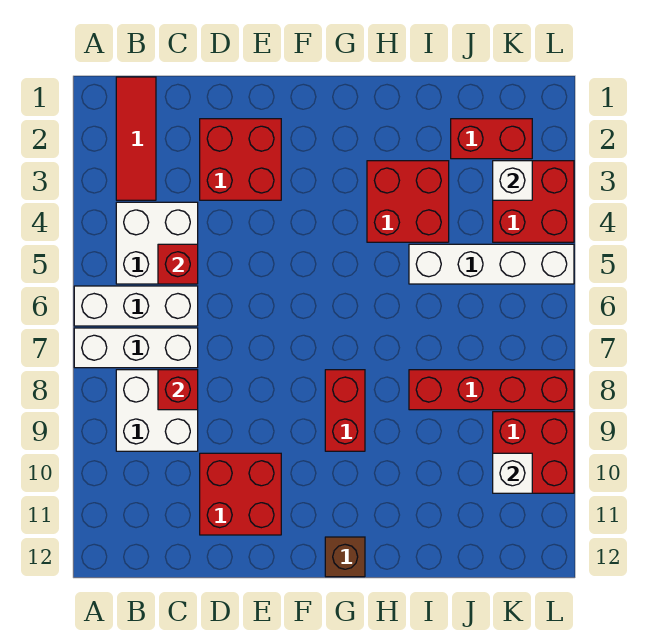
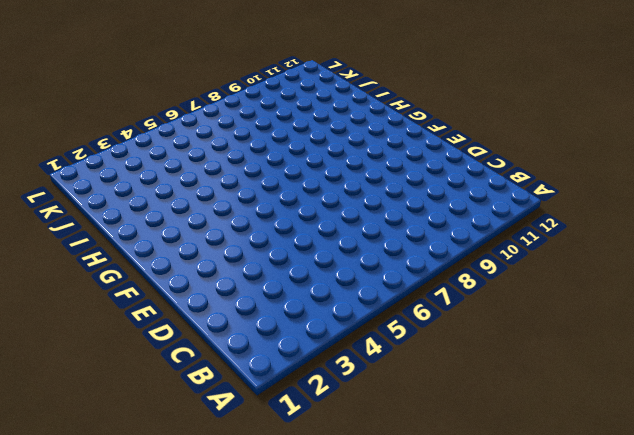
none -> white 1x3 brick [74,286,198,326]
none -> white 1x3 brick [74,328,198,368]
none -> red 1x3 tile [116,77,156,200]

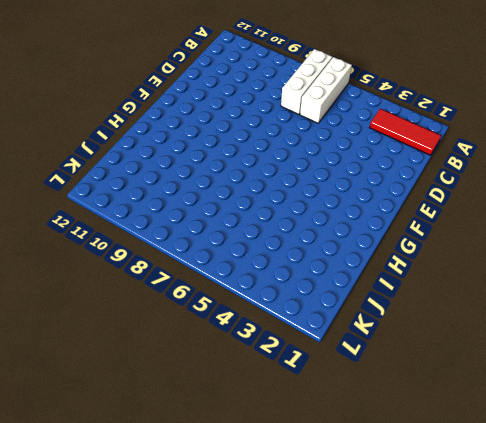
none -> white 2x2 brick [116,202,198,284]
none -> white 2x2 brick [116,370,198,451]
none -> red 2x2 brick [200,119,281,200]

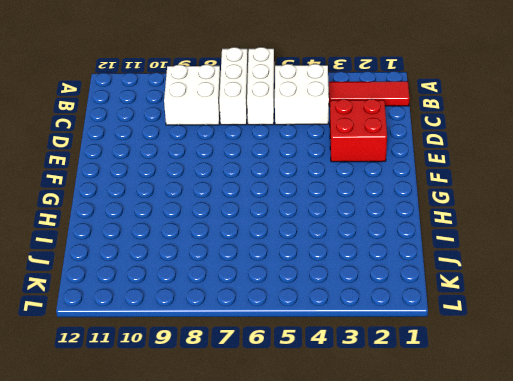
none -> red 2x2 brick [200,453,281,535]
none -> red 1x2 brick [325,370,365,451]
none -> brown 1x1 brick [325,537,365,577]

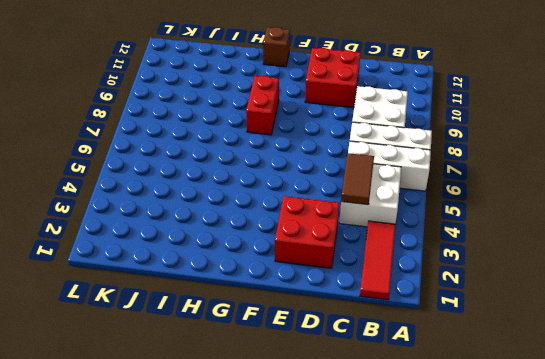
brown 1x2 tile [341,153,374,205] -> red 1x1 brick [158,244,198,284]
none -> red 2x2 brick [367,161,449,242]
none -> white 1x4 brick [409,244,574,284]
none -> red 1x4 brick [409,370,574,410]

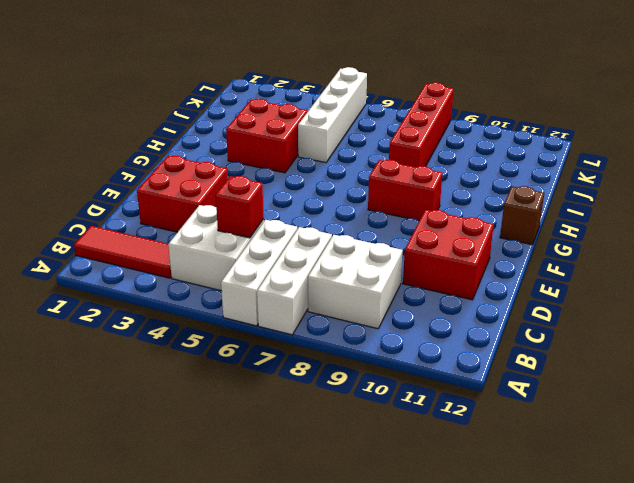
none -> red 1x2 brick [451,119,532,159]
none -> red 2x2 brick [493,161,574,242]
none -> red 2x2 brick [493,412,574,493]

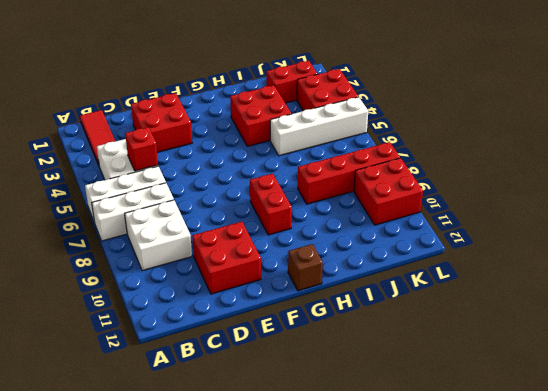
none -> red 1x1 brick [158,370,198,410]
none -> white 1x1 brick [493,161,532,200]
none -> white 1x1 brick [493,453,532,493]

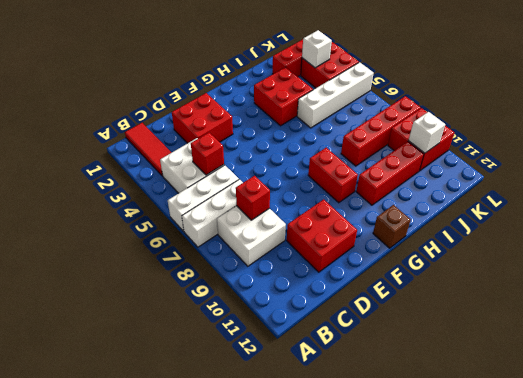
red 1x3 brick [356,141,424,205] -> none

